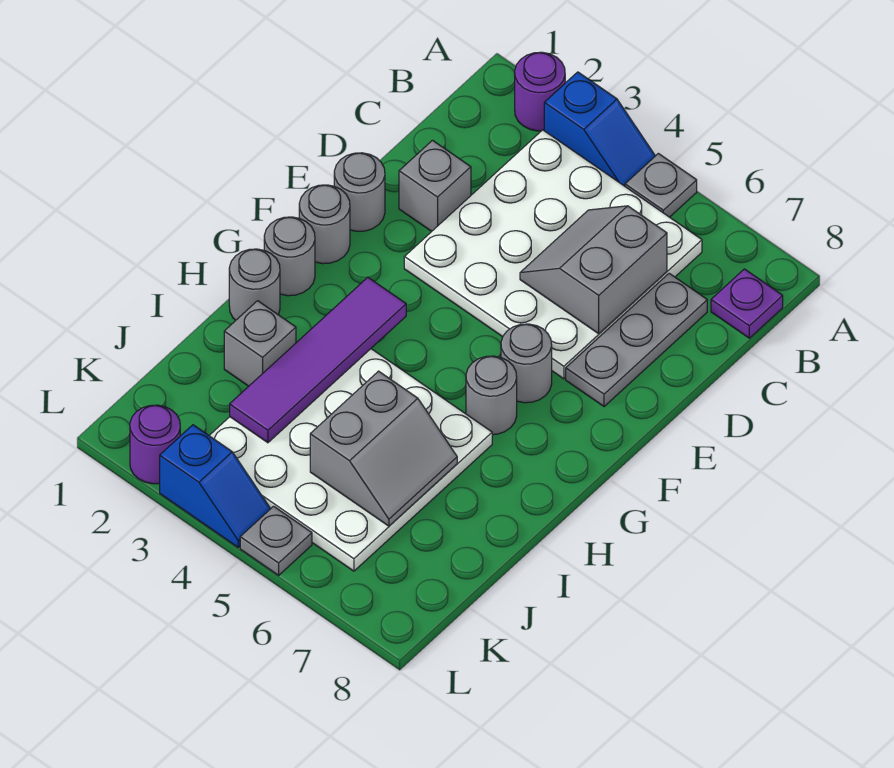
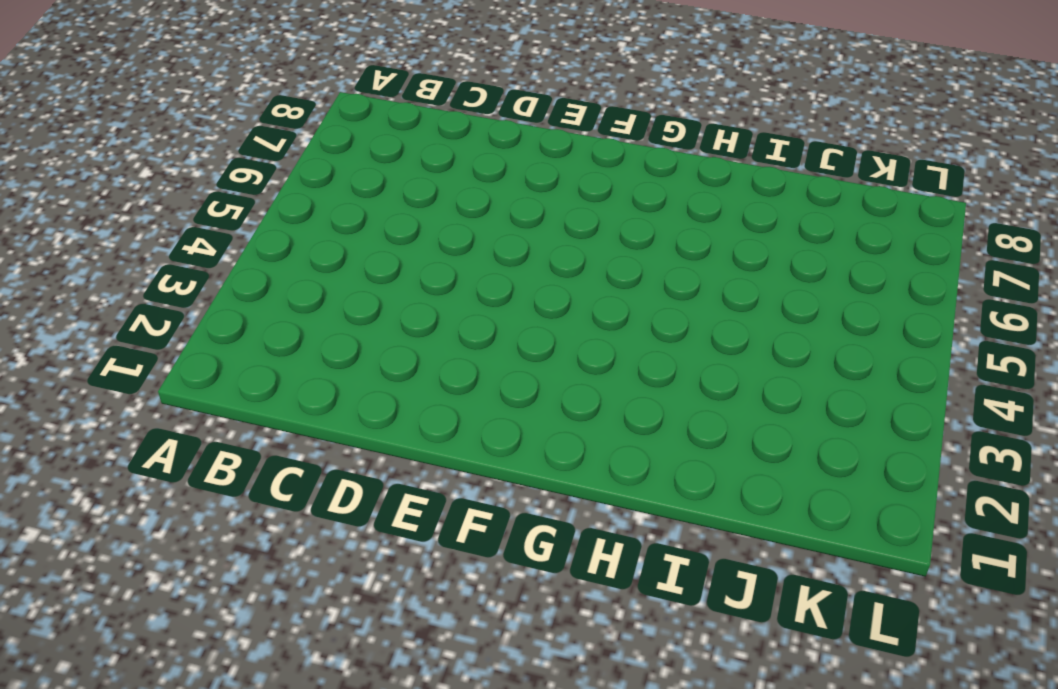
none -> purple 1x1 round brick [515,52,565,131]
none -> blue 1x2 slope [544,72,655,186]
none -> grey 1x1 plate [625,153,697,217]

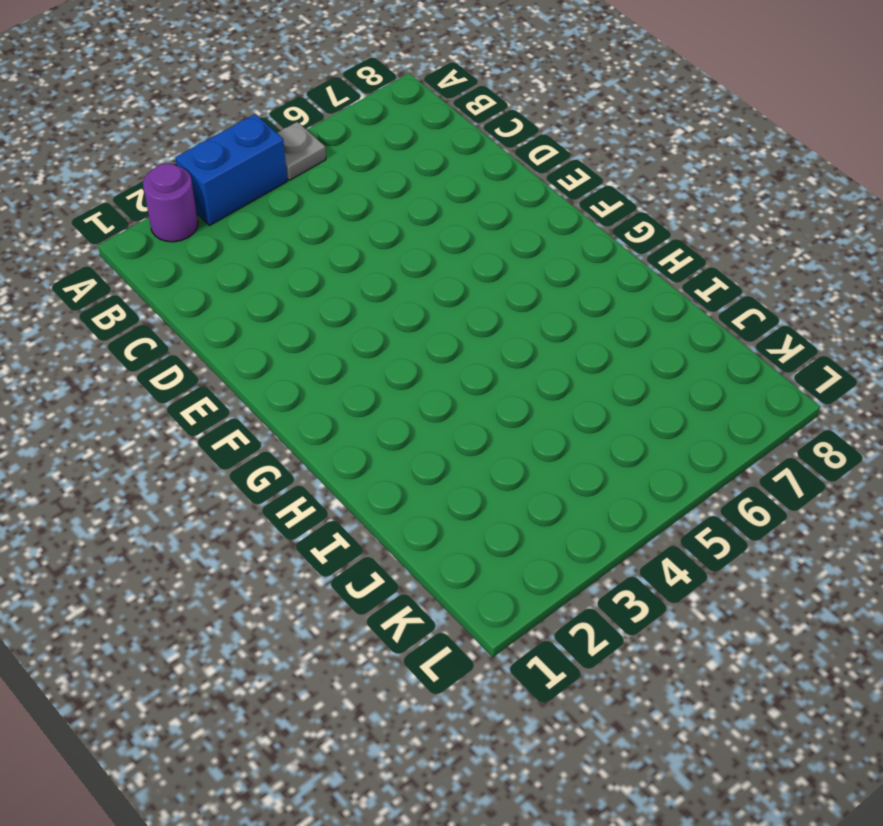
blue 1x2 brick [176,114,287,225] -> blue 1x2 slope [544,72,655,186]
none -> white 4x4 plate [404,130,702,379]
none -> purple 1x1 plate [711,269,783,338]
none -> grey 1x3 plate [566,273,707,407]

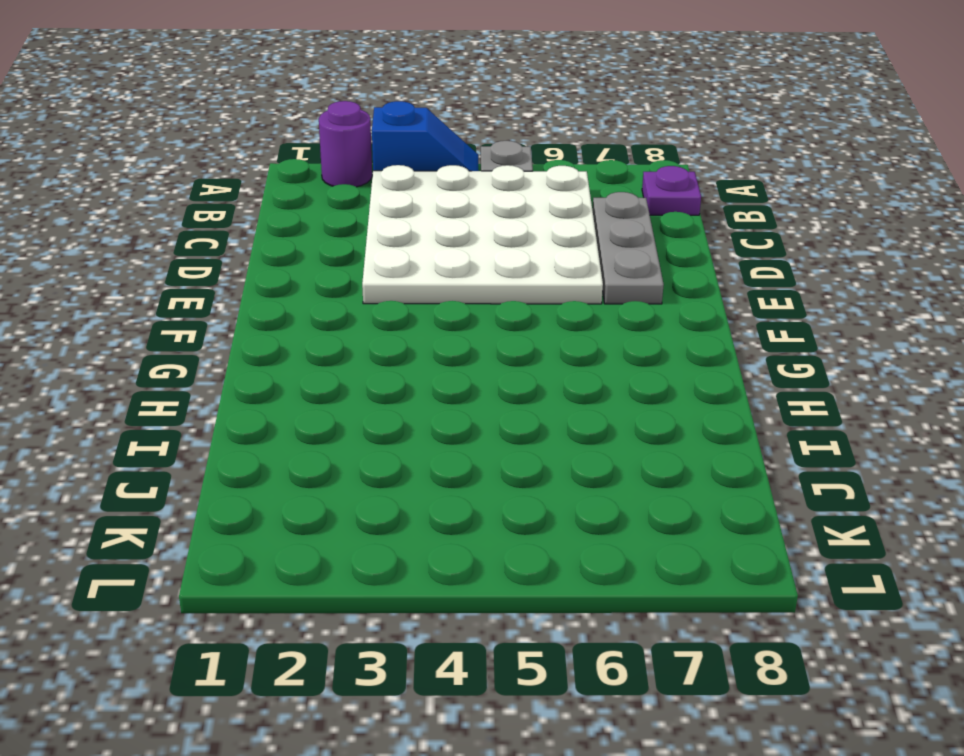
none -> grey 1x1 brick [399,140,471,231]
none -> grey 1x1 round brick [334,153,385,231]
none -> grey 1x1 round brick [299,185,350,264]

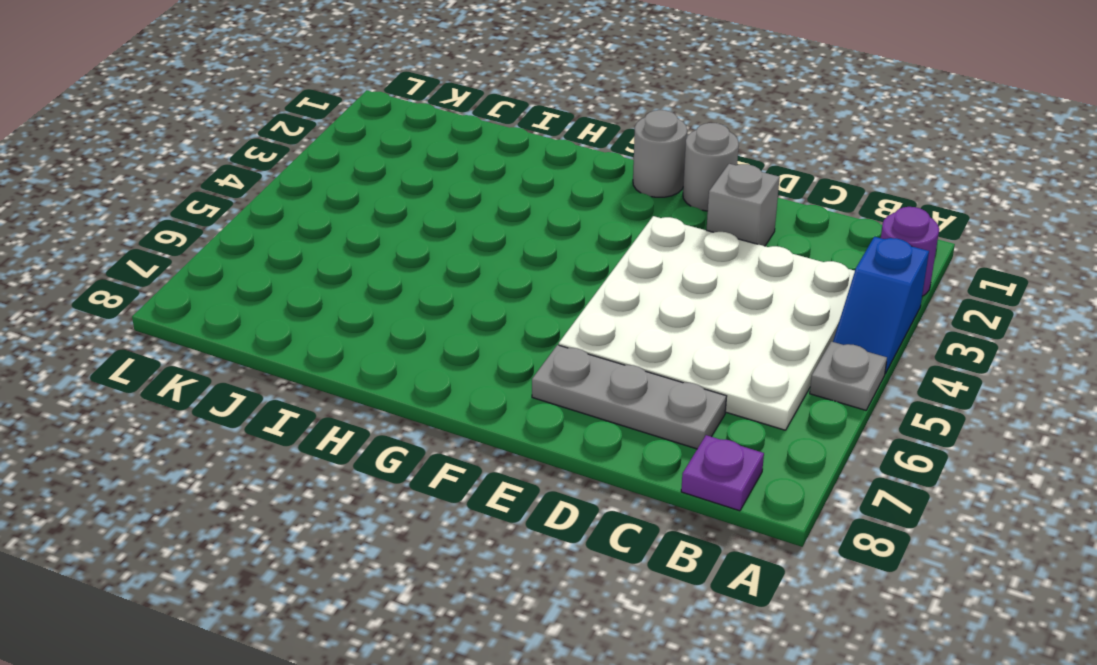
none -> grey 1x1 round brick [501,324,552,403]
none -> grey 1x1 round brick [264,217,315,296]
none -> grey 1x1 round brick [466,356,517,435]

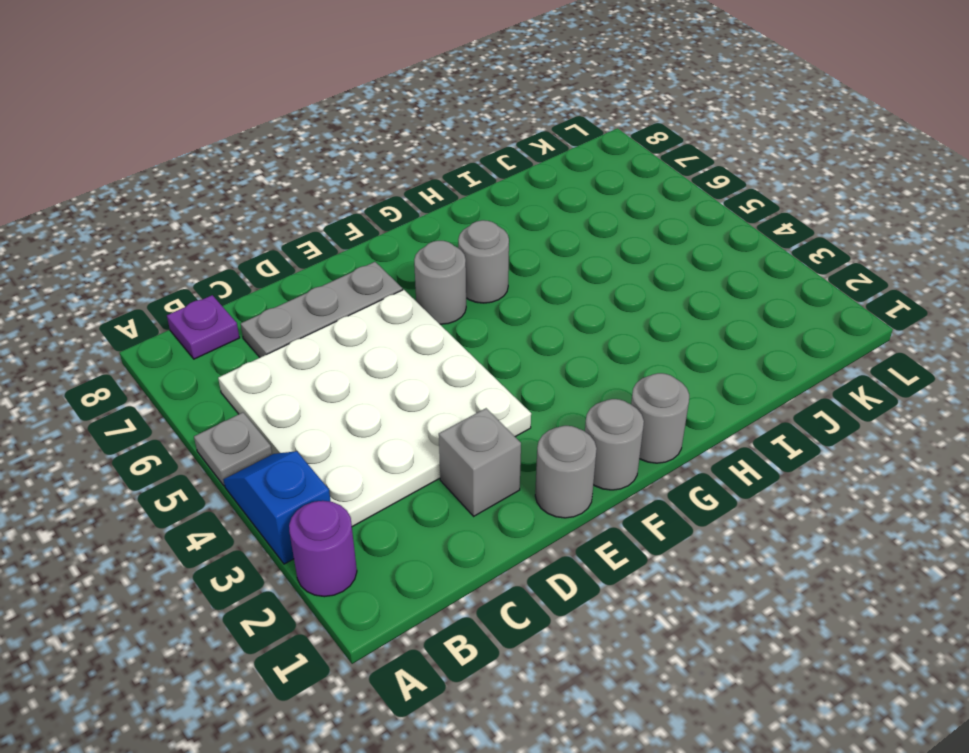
none -> grey 1x1 round brick [229,249,280,320]
none -> white 4x4 plate [209,349,492,571]
none -> grey 1x1 brick [224,301,296,386]

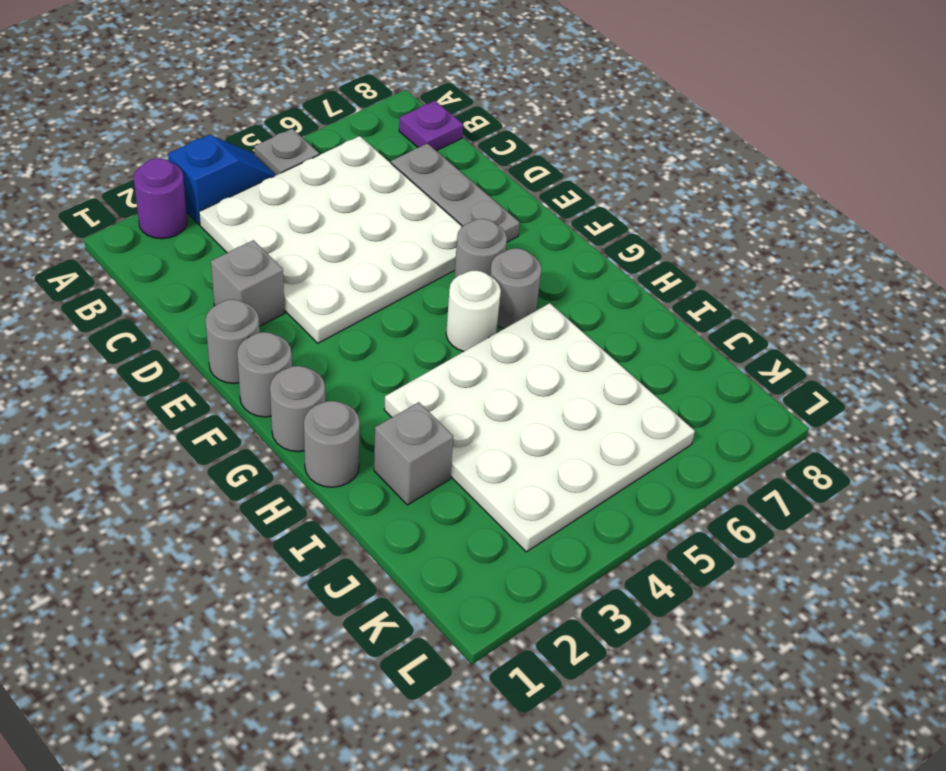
white 1x1 round brick [446,271,501,352] -> none
none -> purple 1x1 round brick [130,405,180,484]
none -> blue 1x2 slope [160,425,270,547]
none -> grey 1x1 plate [240,506,312,575]

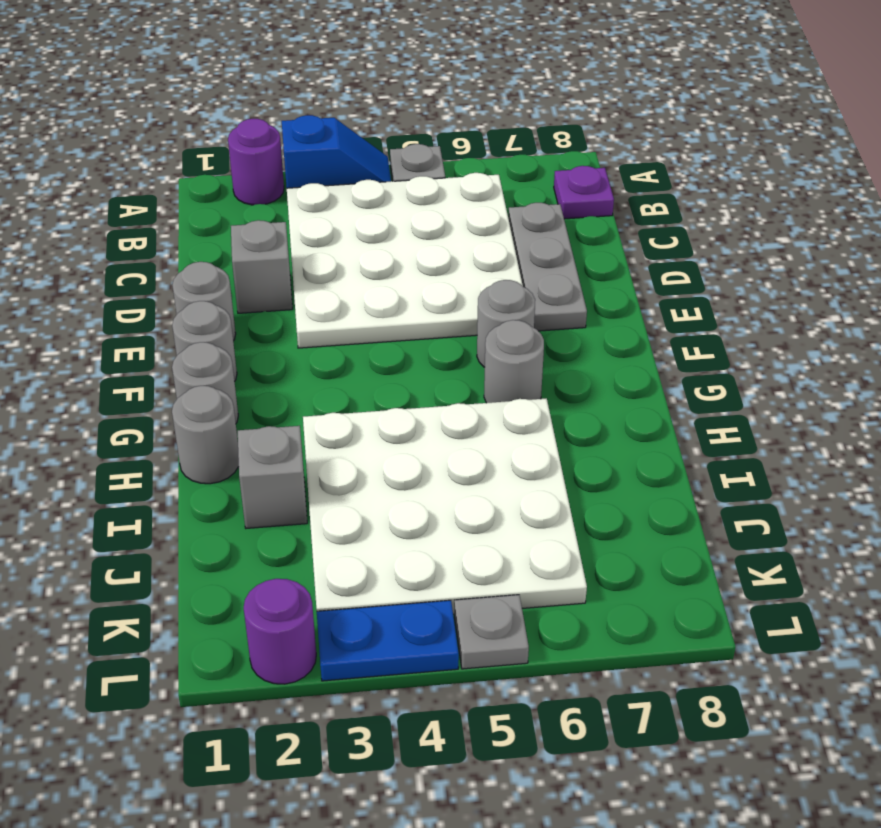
blue 1x2 plate [317,600,459,681] -> blue 1x2 slope [160,425,270,547]
none -> grey 2x2 slope [520,206,667,334]
none -> purple 1x4 tile [230,277,406,443]
none -> grey 2x2 slope [310,371,457,526]

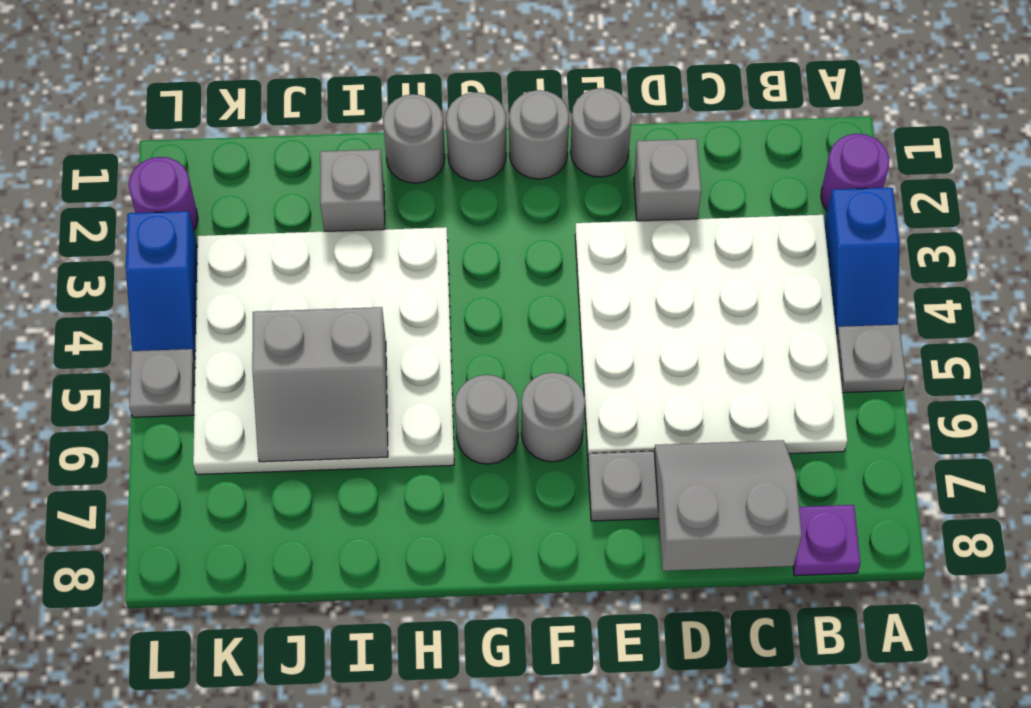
grey 2x2 slope [654,440,802,571] -> grey 2x2 slope moved to [520,206,667,334]
none -> purple 1x4 tile [230,277,406,443]

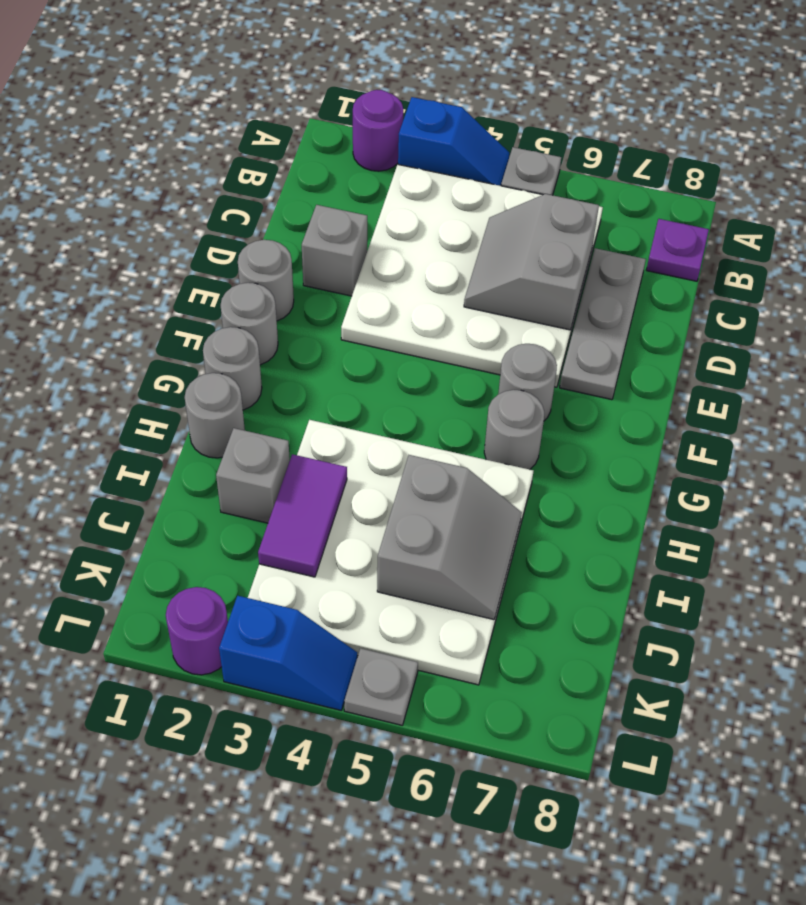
purple 1x2 tile [258,454,347,577] -> purple 1x4 tile [230,277,406,443]

